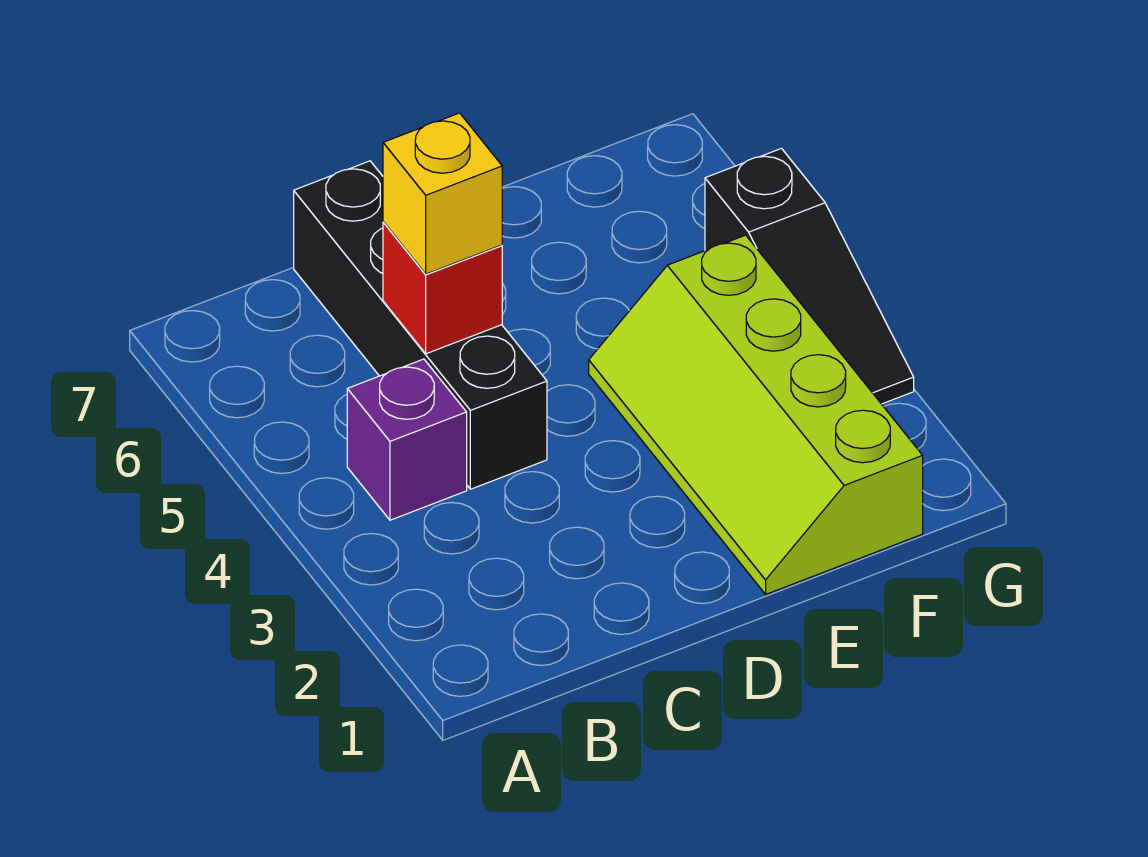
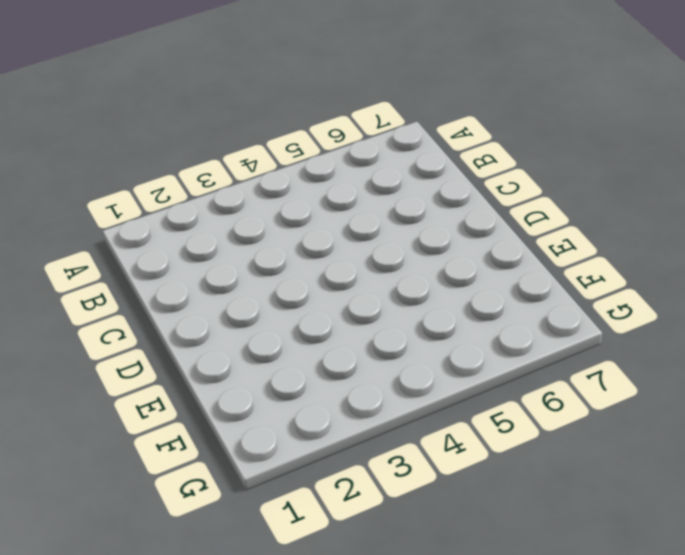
none -> purple 1x1 brick [347,359,467,520]
none -> black 1x4 brick [294,161,547,489]

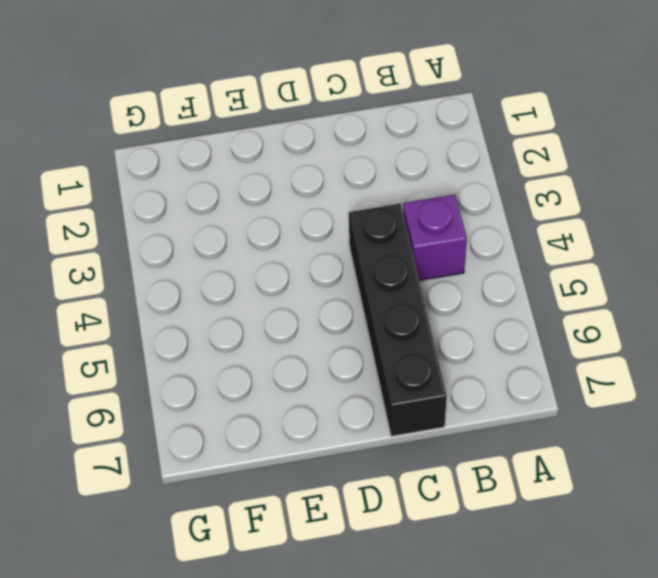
none -> lime 2x4 slope [589,235,923,594]
none -> black 1x3 slope [705,148,914,404]

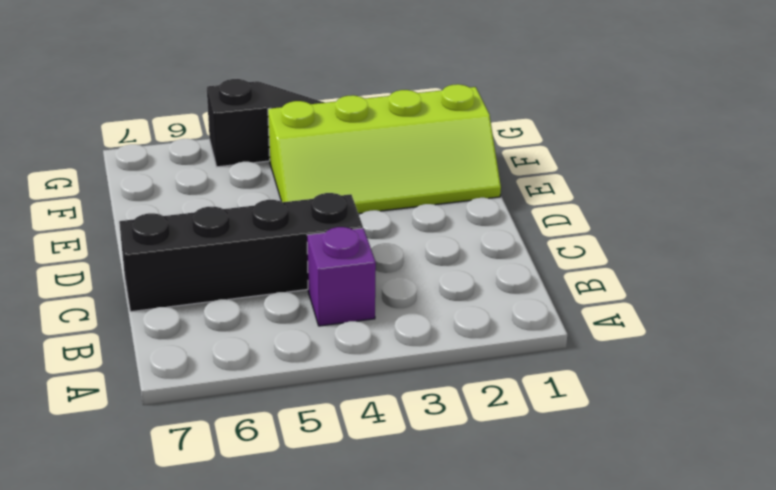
none -> red 1x1 brick [383,222,502,354]
none -> yellow 1x1 brick [383,113,502,274]

